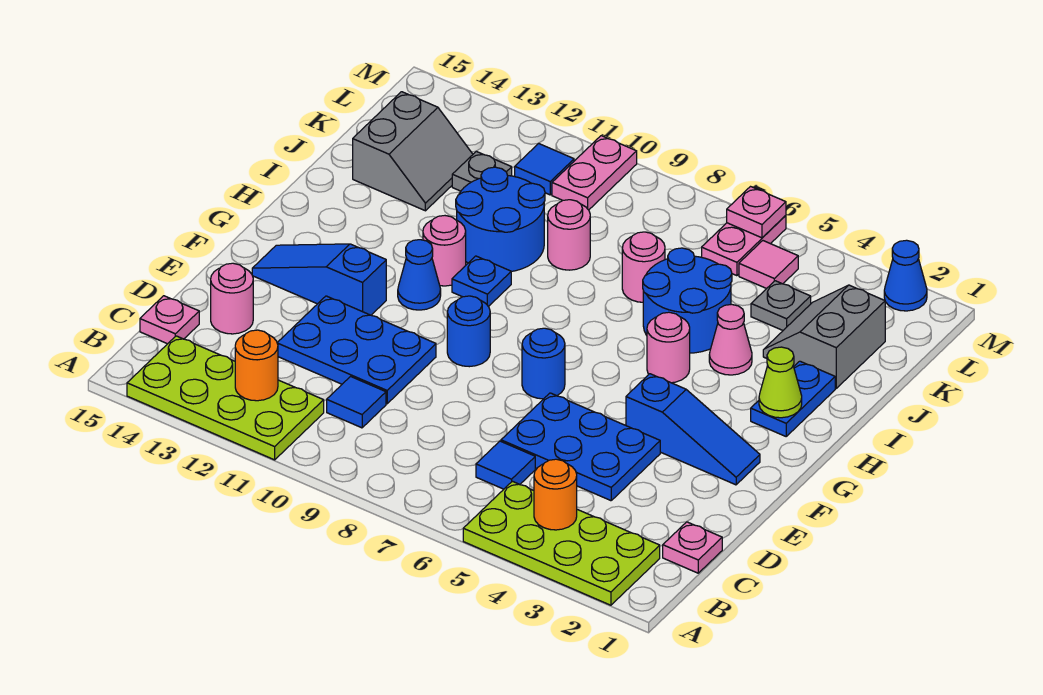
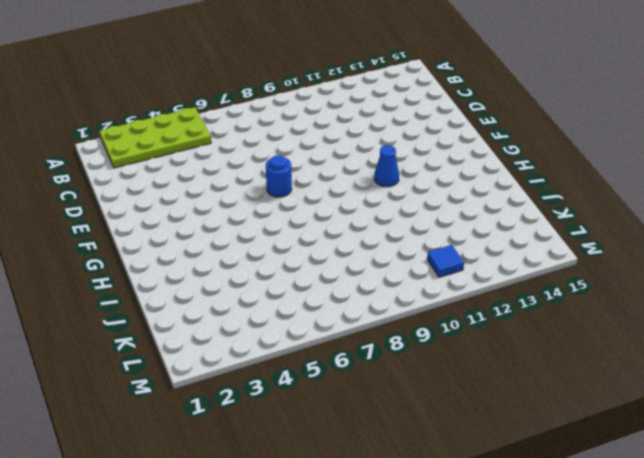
none -> lime 2x4 plate [127,336,324,460]
none -> pink 1x1 plate [663,522,722,573]
none -> blue 1x1 tile [476,441,535,489]
none -> blue 1x1 tile [327,377,386,428]

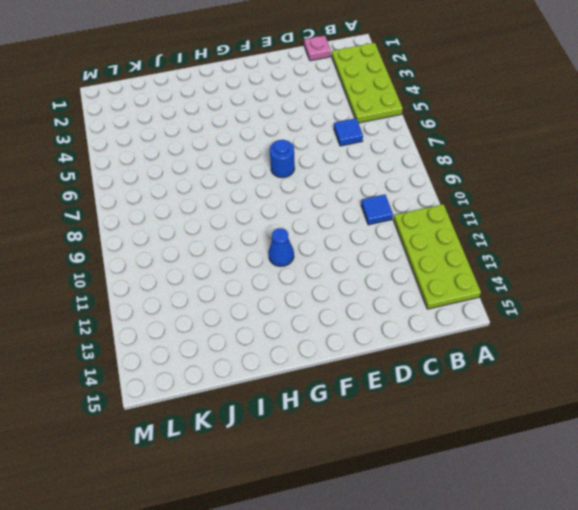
none -> pink 1x1 plate [140,296,199,344]
none -> blue 2x3 plate [501,393,660,501]
none -> blue 2x3 plate [277,296,436,404]
none -> pink 1x1 round brick [211,263,253,334]

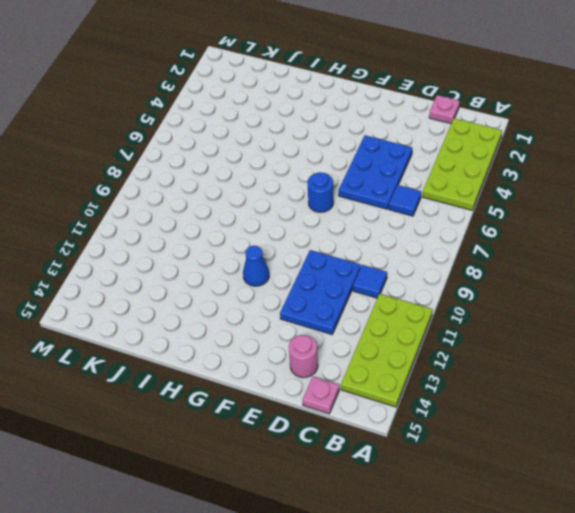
none -> blue 1x3 slope [626,374,760,485]
none -> blue 1x1 round brick [447,296,490,367]
none -> blue 1x3 slope [252,244,386,315]
none -> blue 1x2 plate [751,361,835,436]

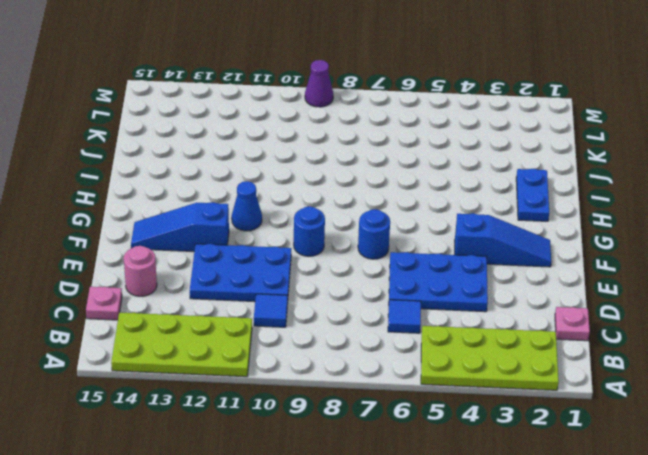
purple 1x1 cone [305,60,333,107] -> none
none -> pink 1x1 round brick [647,312,690,383]
none -> blue 1x1 plate [452,256,511,307]
none -> pink 1x1 round brick [423,216,466,286]
none -> pink 1x1 cone [709,304,752,375]

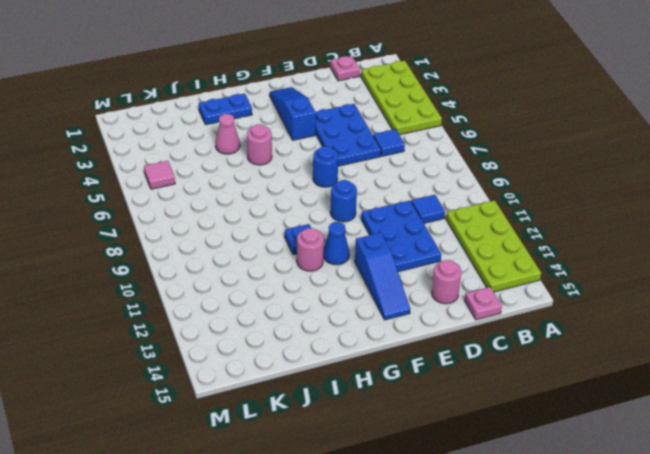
none -> blue 2x2 round brick [643,248,732,353]
none -> blue 2x2 round brick [456,167,545,272]
none -> grey 2x2 slope [763,285,885,388]
none -> pink 1x1 round brick [622,232,665,302]

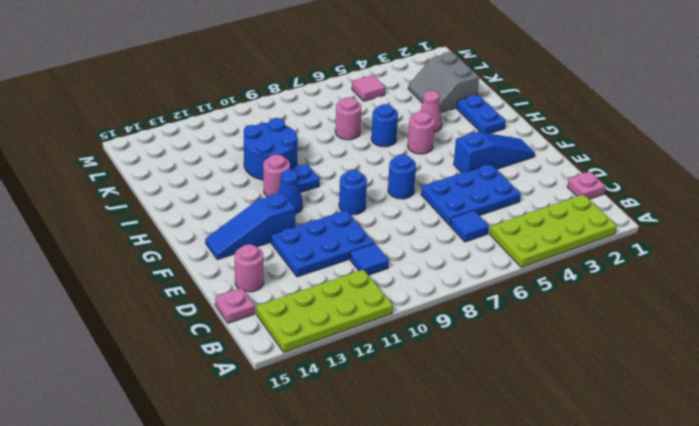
blue 1x1 round brick [371,104,398,147] -> blue 2x2 round brick [643,248,732,353]
none -> pink 1x1 round brick [548,200,590,270]
none -> grey 2x2 slope [353,92,473,211]
none -> grey 1x1 plate [751,281,811,330]
none -> grey 1x1 plate [452,151,512,191]

